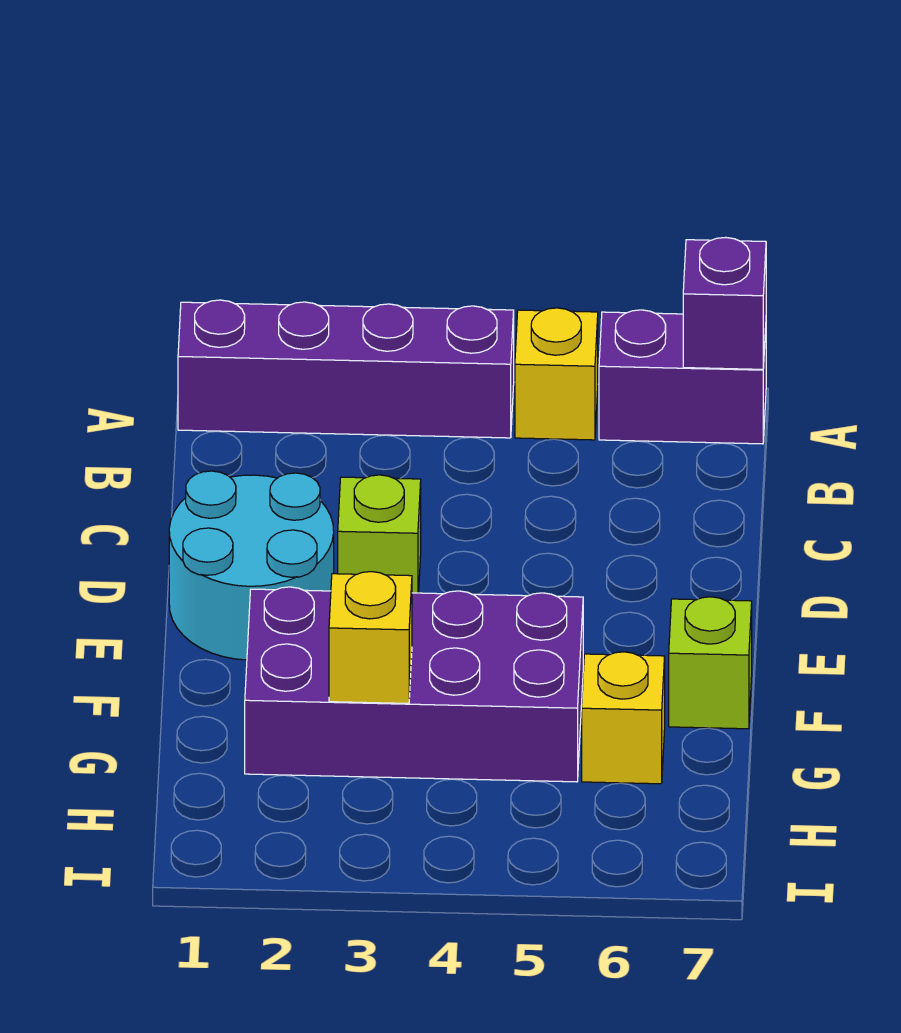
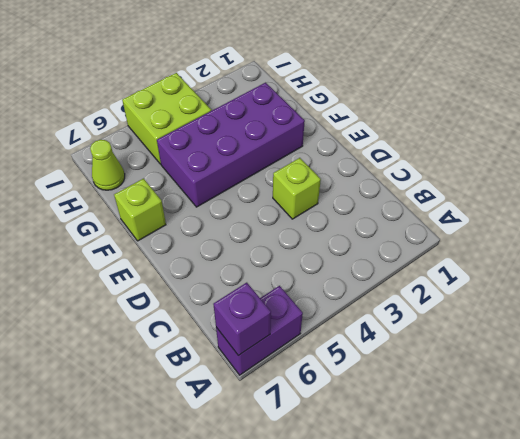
lime 2x2 brick [122,73,211,164] -> none
lime 1x1 cone [90,140,125,190] -> none
none -> purple 1x4 brick [178,300,514,438]
none -> yellow 1x1 brick [515,308,598,440]

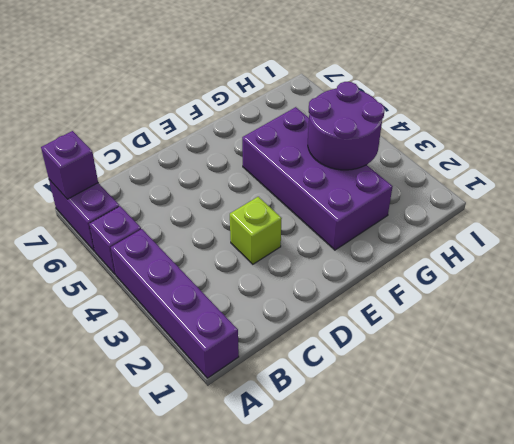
purple 1x1 brick [89,206,141,274] -> yellow 1x1 brick [515,308,598,440]
purple 2x2 round brick [308,82,385,170] -> yellow 1x1 brick [329,572,412,703]
none -> cyan 2x2 round brick [169,471,334,660]
none -> lime 1x1 brick [669,597,752,729]

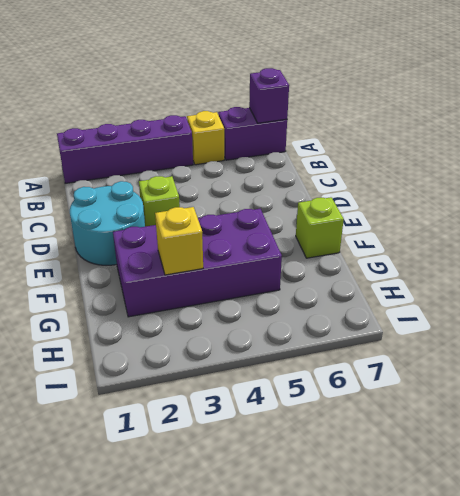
none -> yellow 1x1 brick [582,652,665,784]

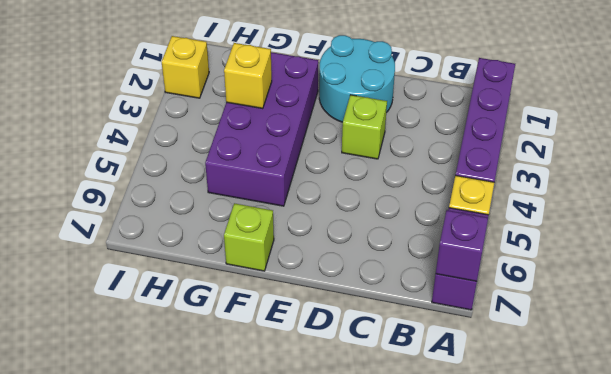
yellow 1x1 brick [162,36,209,98] -> yellow 1x1 brick moved to [582,652,665,784]

